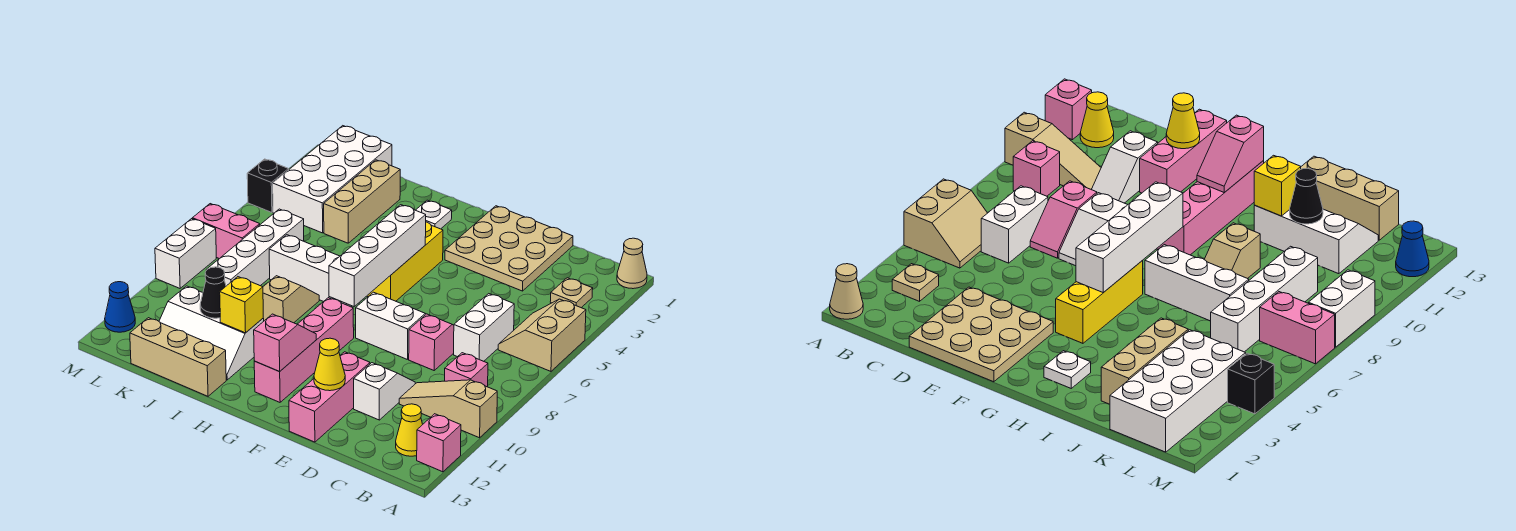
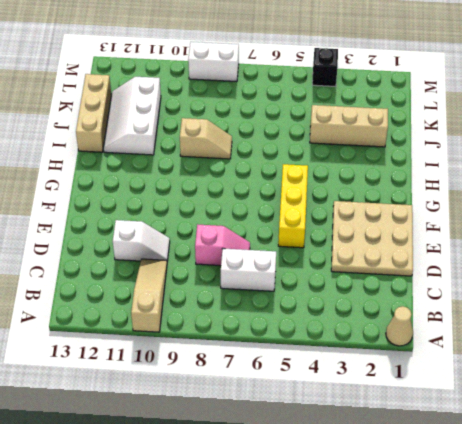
yellow 1x3 brick [278,164,308,248] -> yellow 1x3 brick turned to [367,222,443,301]
none -> tan 2x2 slope [498,299,586,371]
none -> pink 1x1 brick [417,414,461,472]
none -> tan 1x1 plate [550,278,593,308]
none -> pink 1x1 brick [445,353,488,387]

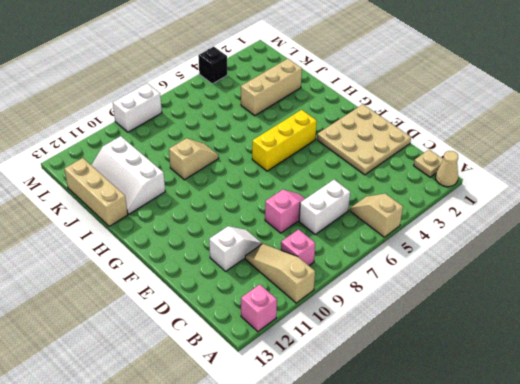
tan 1x2 slope [350,193,403,237] -> tan 2x2 slope [498,299,586,371]
tan 1x1 plate [414,150,443,177] -> tan 1x1 plate moved to [550,278,593,308]
none -> yellow 1x1 cone [396,404,423,456]
none -> white 2x2 slope [356,292,426,360]
none -> pink 1x3 brick [289,352,370,442]
none -> pink 1x4 brick [254,298,354,402]

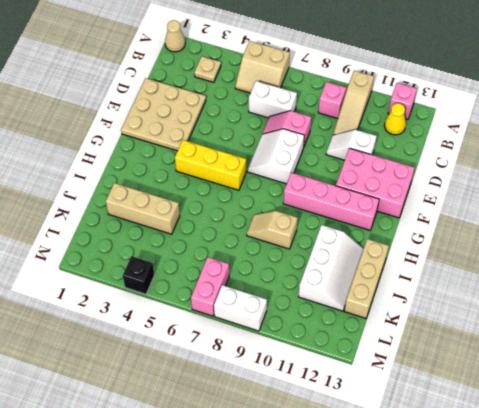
pink 2x3 brick [336,148,414,218] -> pink 1x3 brick [289,352,370,442]
none -> white 1x1 plate [416,200,452,229]
none -> white 1x3 brick [269,235,351,307]
none -> white 2x4 brick [273,126,392,233]
none -> white 1x4 brick [207,209,304,286]

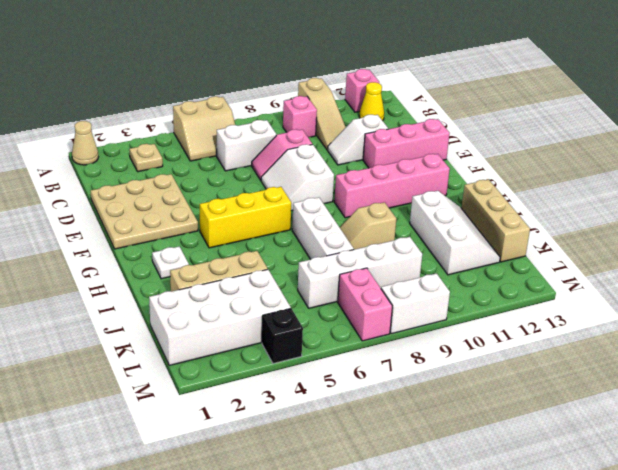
none -> blue 1x1 cone [105,282,135,332]
none -> yellow 1x1 cone [314,338,345,391]
none -> white 1x4 brick [329,205,426,306]
none -> pink 1x2 slope [254,314,316,372]

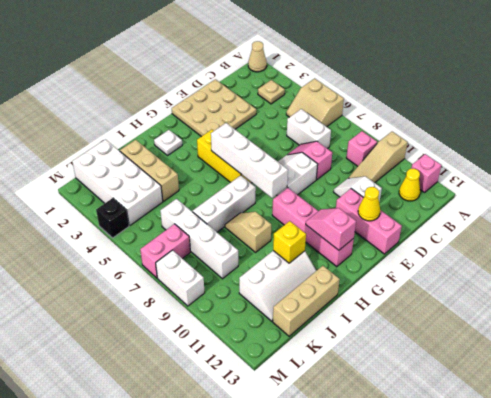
none -> blue 1x1 cone [105,282,135,332]
none -> black 1x1 cone [200,267,226,318]

